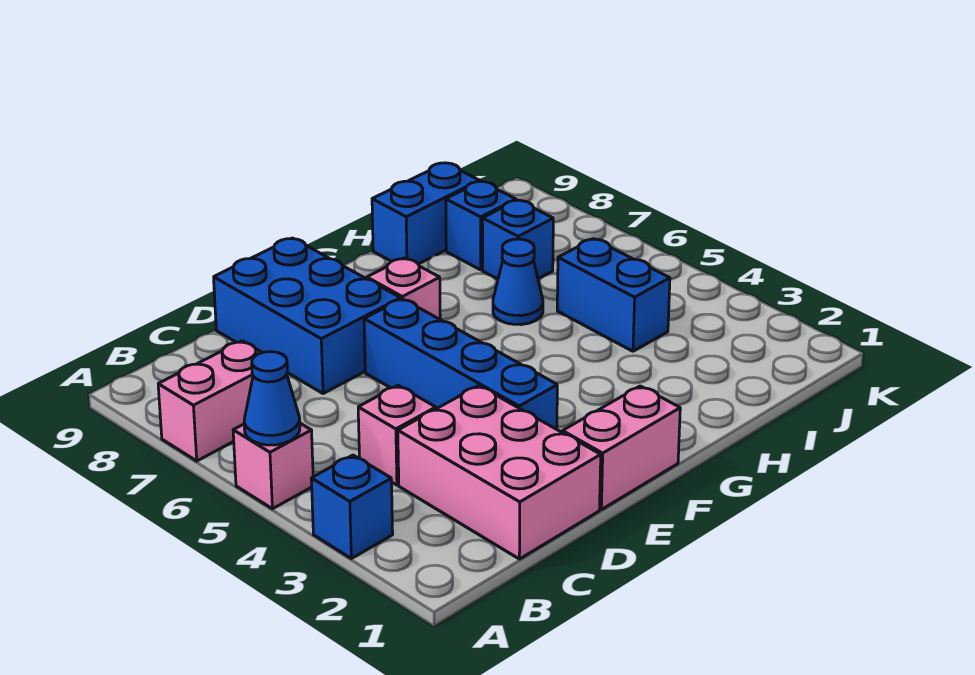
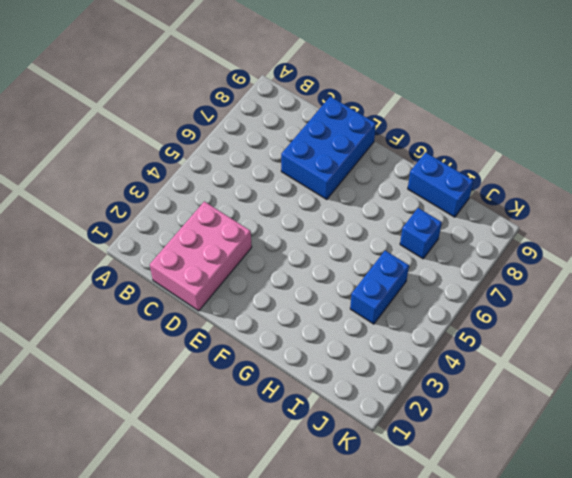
none -> blue 1x1 brick [311,455,393,559]
none -> pink 1x1 brick [233,423,313,509]
none -> pink 1x2 brick [158,341,262,461]

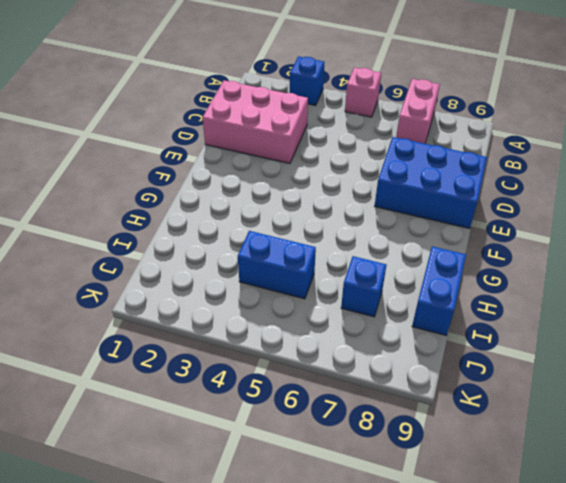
none -> pink 1x1 brick [358,386,436,485]
none -> pink 1x2 brick [562,386,680,510]
none -> blue 1x4 brick [364,299,557,429]

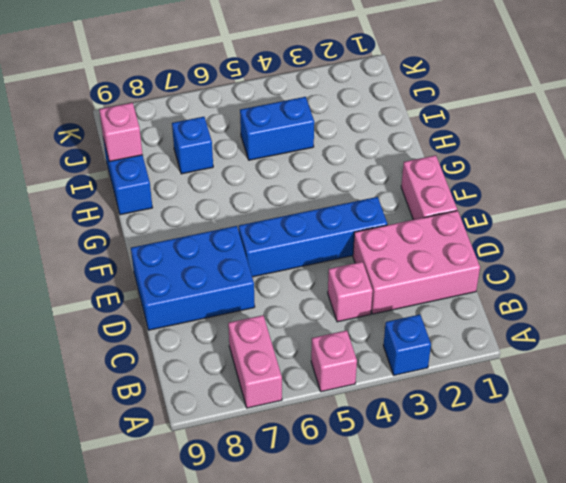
pink 1x1 brick [99,103,143,162] -> pink 1x1 brick moved to [367,258,440,319]
none -> blue 1x1 cone [493,239,543,325]
none -> blue 1x1 brick [446,181,516,270]
none -> blue 1x1 cone [244,352,300,445]

